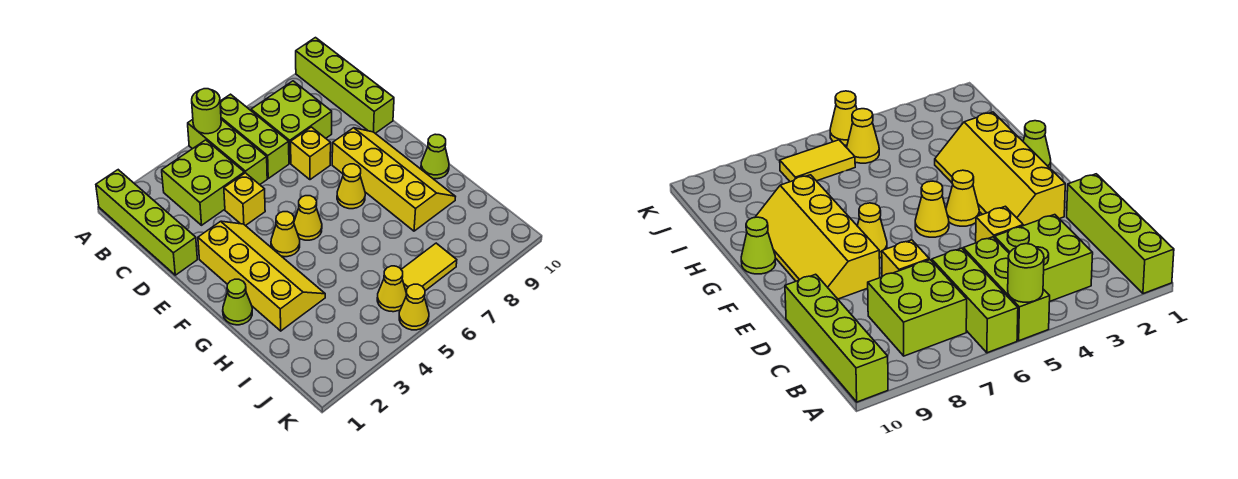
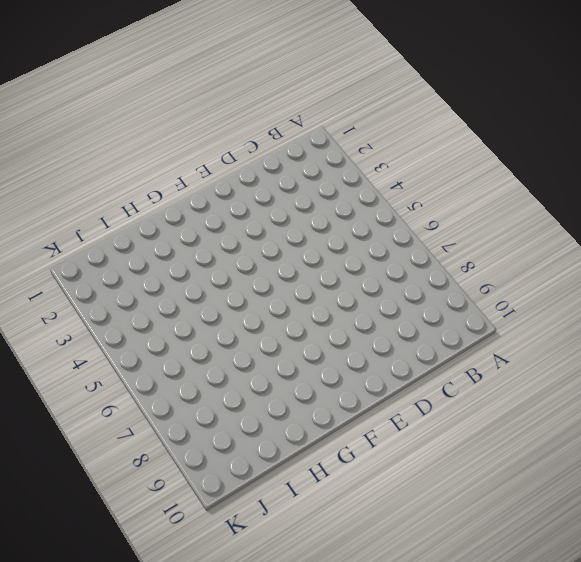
none -> lime 1x4 brick [96,170,197,275]
none -> lime 1x3 brick [188,119,267,185]
none -> lime 1x3 brick [220,94,289,178]

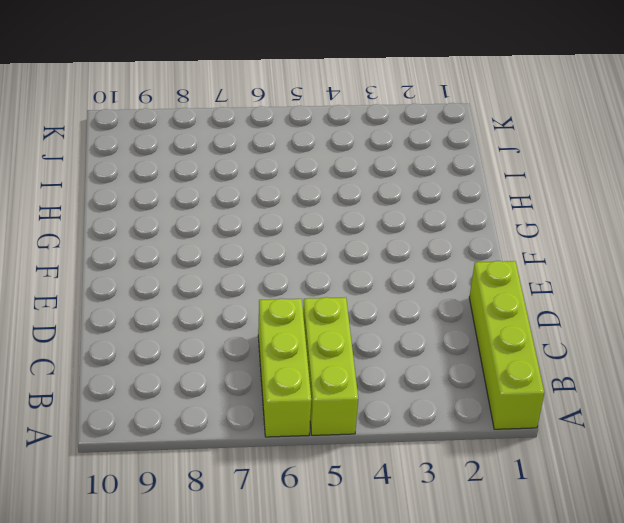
none -> lime 1x4 brick [296,38,394,133]
none -> lime 2x2 brick [162,140,244,225]
none -> lime 2x2 brick [251,81,332,163]

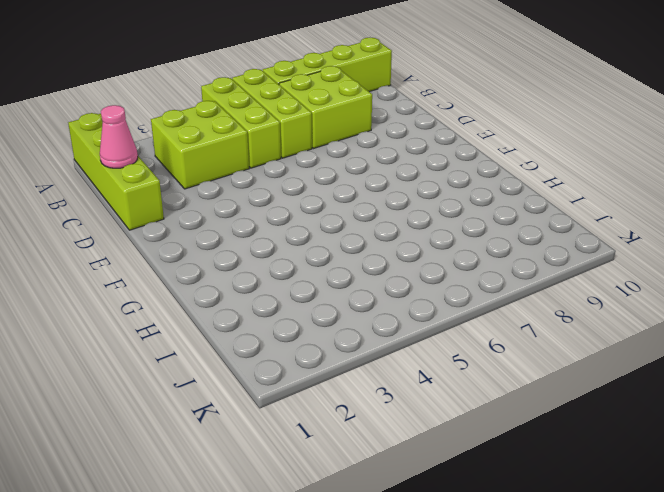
lime 1x4 brick [263,37,392,92] -> lime 1x4 brick turned to [296,38,394,133]
pink 1x1 cone [100,105,138,168] -> none
none -> yellow 1x1 brick [224,173,265,226]
none -> yellow 1x1 brick [291,127,331,180]
none -> yellow 2x4 slope [198,221,325,331]

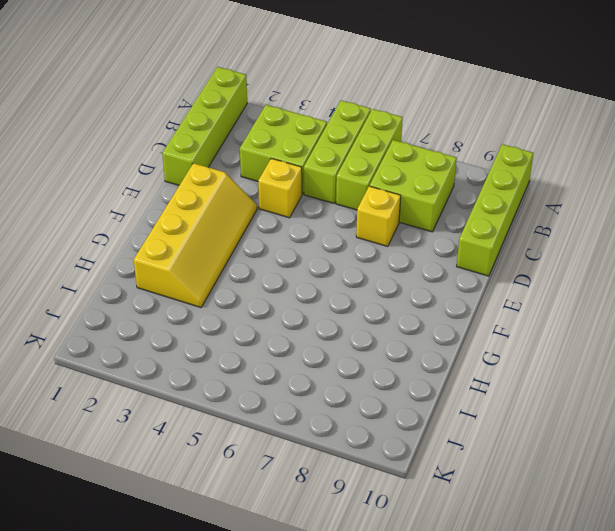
none -> yellow 2x4 slope [332,128,456,231]
none -> yellow 1x1 cone [271,212,300,257]
none -> yellow 1x1 cone [294,196,322,240]

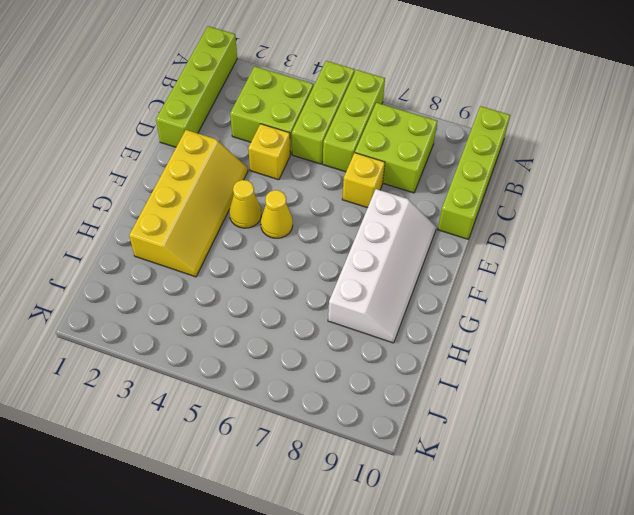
white 2x4 slope [328,189,436,343] -> yellow 2x4 slope [332,128,456,231]
none -> yellow 1x1 cone [337,164,365,209]
none -> lime 1x1 cone [223,279,252,325]
none -> lime 1x1 cone [421,134,449,179]

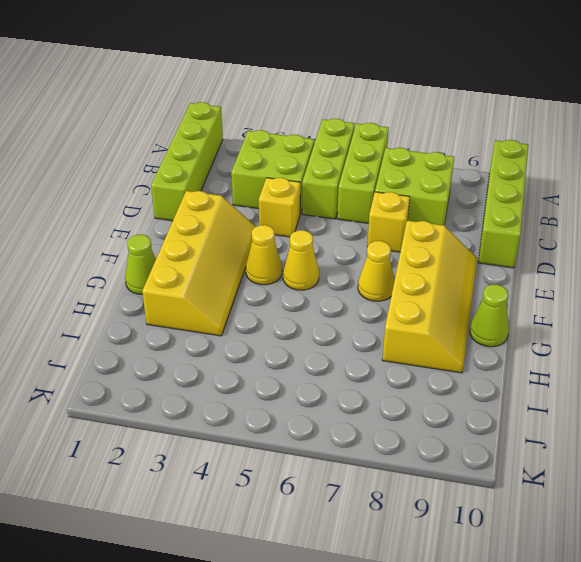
none -> yellow 1x1 cone [377,266,406,312]
none -> yellow 1x2 tile [401,243,457,291]
none -> yellow 1x1 cone [399,284,429,330]

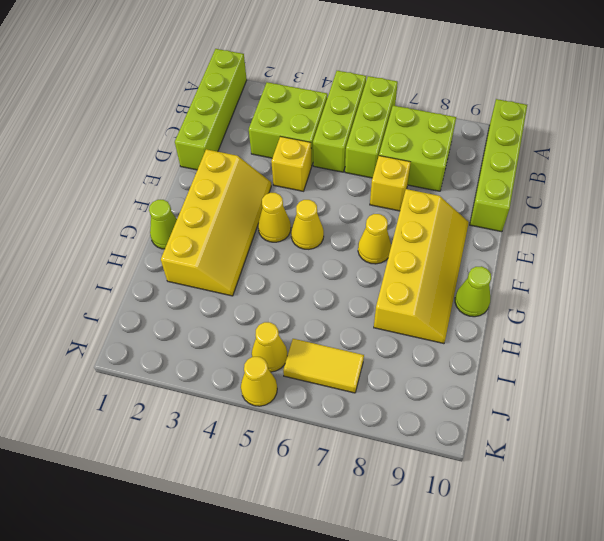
none -> lime 1x1 round brick [192,89,221,134]

